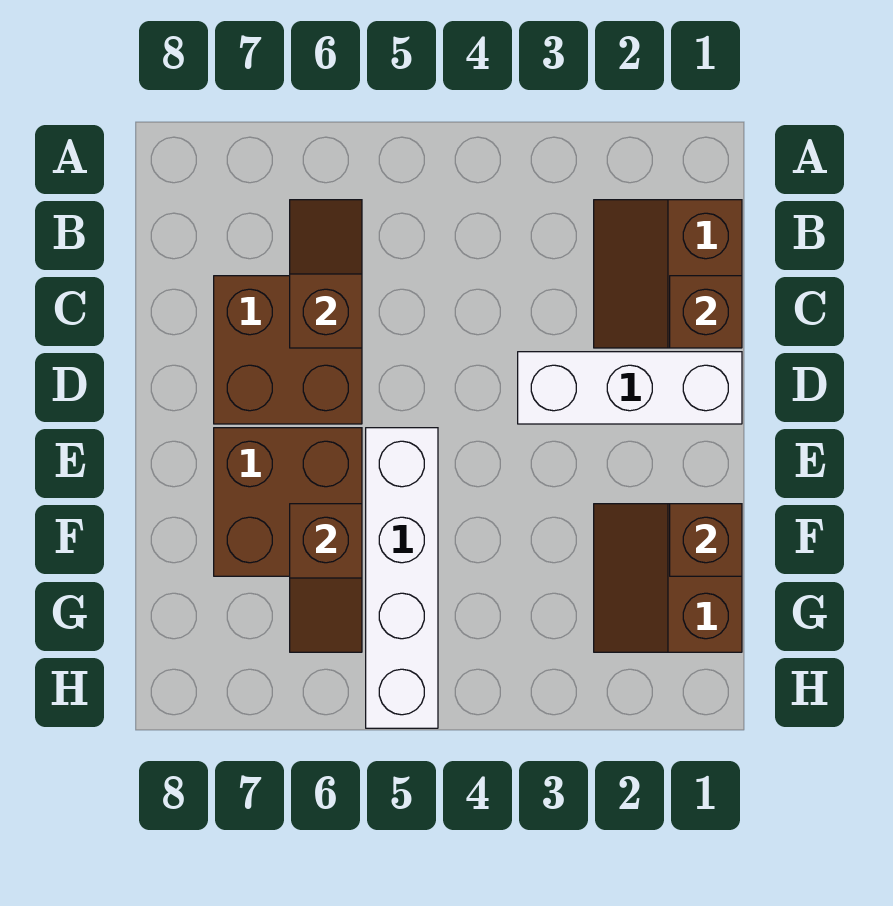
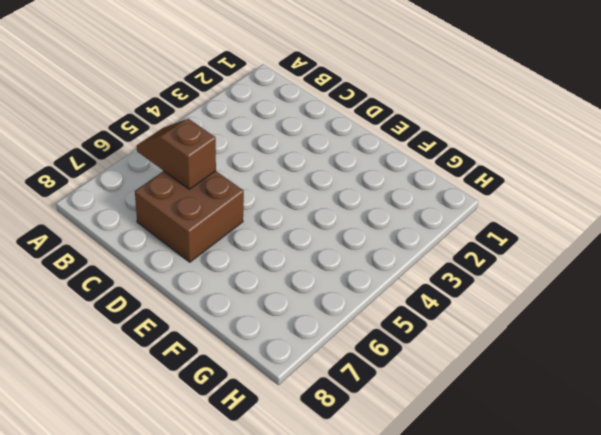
none -> brown 2x2 slope [594,200,742,348]
none -> white 1x3 brick [518,352,742,424]

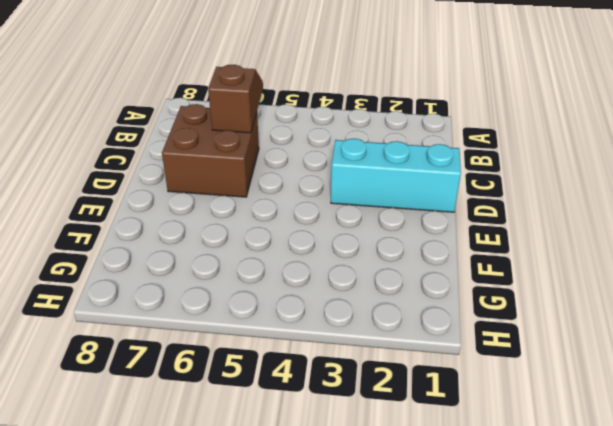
cyan 1x3 brick [331,139,461,212] -> white 1x3 brick [518,352,742,424]
none -> brown 2x2 slope [594,200,742,348]
none -> white 1x4 brick [366,428,438,728]

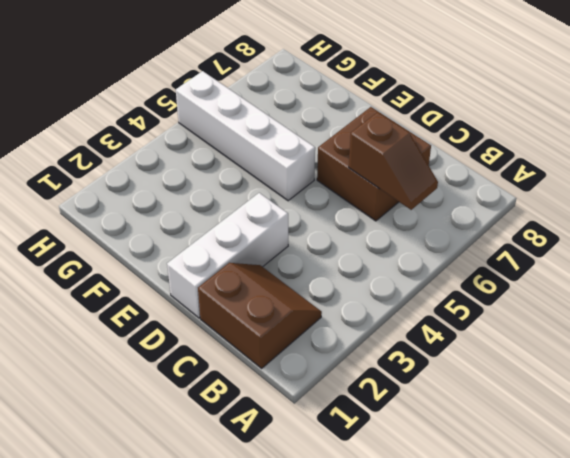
none -> brown 2x2 brick [214,428,362,576]
none -> brown 2x2 slope [594,504,742,652]

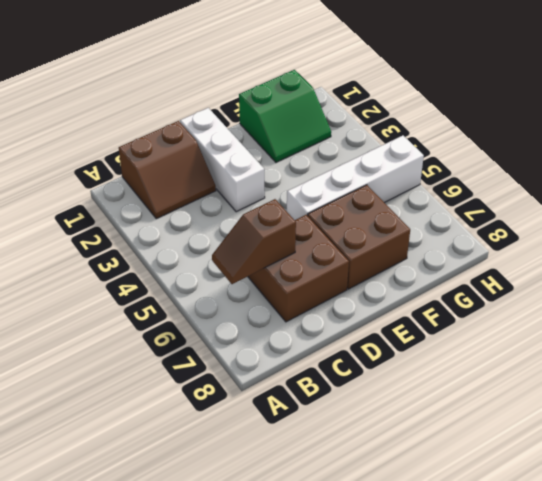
green 2x2 slope [239,70,331,162] -> brown 2x2 slope [594,504,742,652]
none -> brown 1x1 brick [670,276,742,348]
none -> brown 1x1 brick [670,504,742,576]

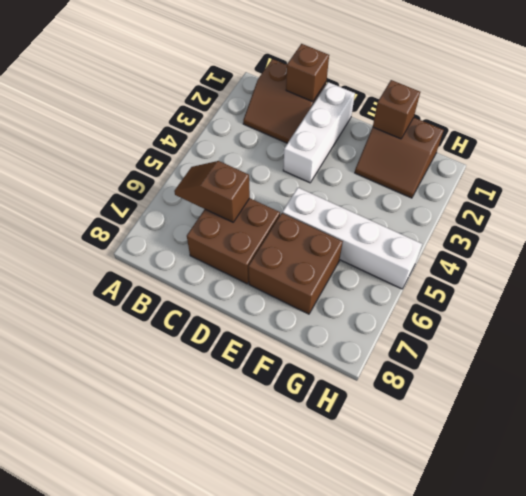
none -> brown 1x2 slope [290,504,362,652]

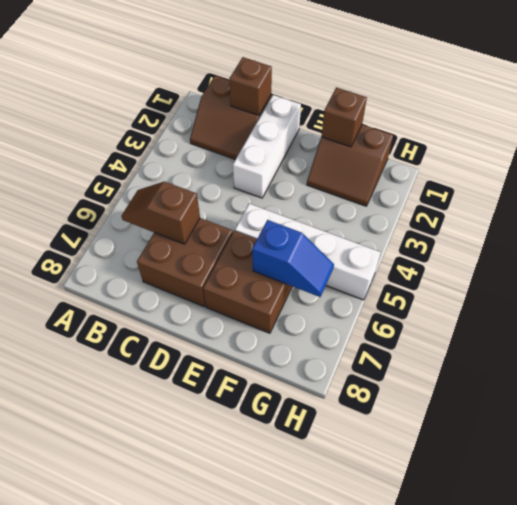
blue 1x2 slope [252,220,334,297] -> brown 1x2 slope [290,504,362,652]

